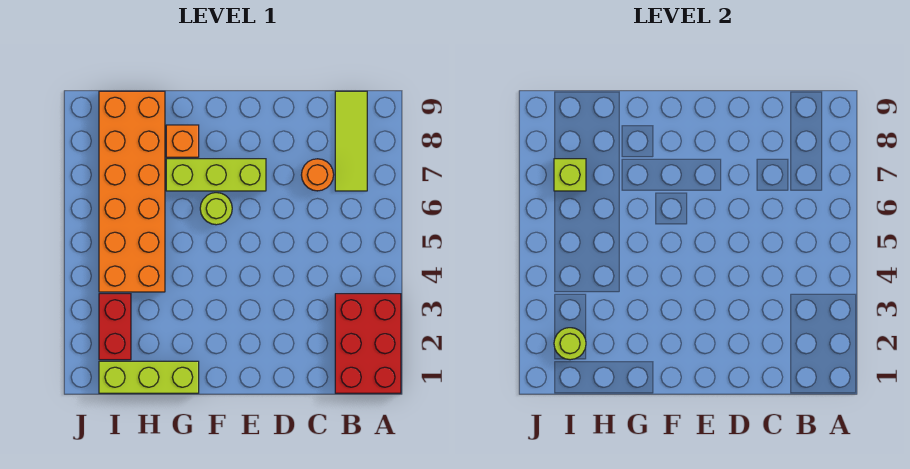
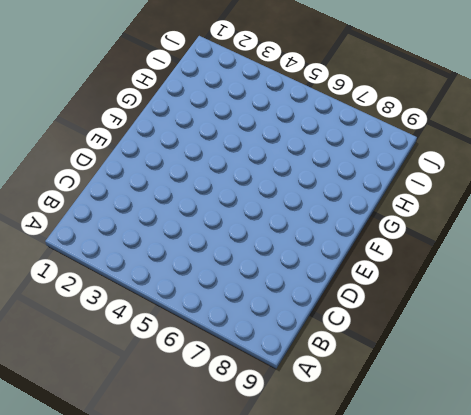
none -> red 2x3 brick [335,294,401,393]
none -> lime 1x3 tile [335,91,367,191]

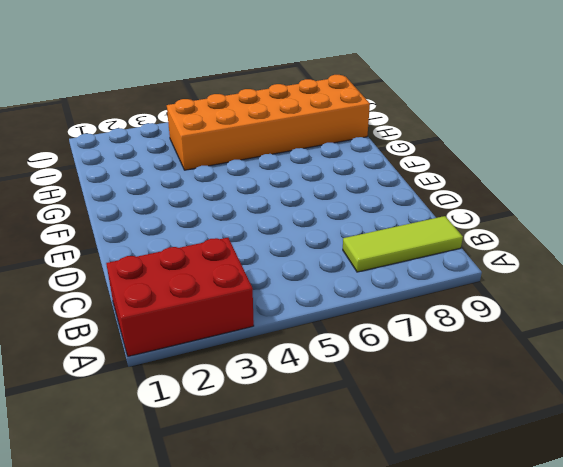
none -> orange 1x1 round brick [302,159,334,191]
none -> lime 1x3 brick [166,159,266,191]

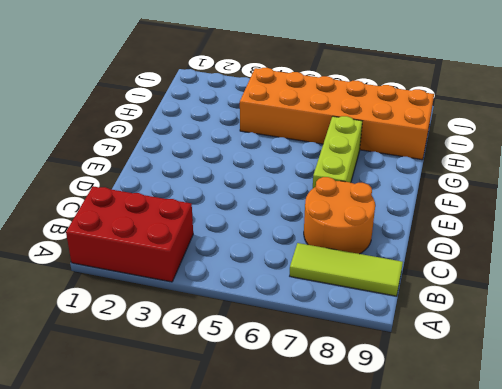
orange 2x2 round brick [304,177,375,254] -> orange 1x1 round brick [302,159,334,191]
none -> lime 1x1 round brick [200,193,232,225]
none -> lime 1x3 brick [99,361,199,393]

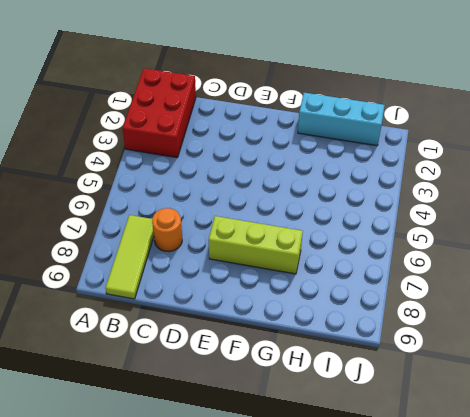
cyan 1x3 brick [298,93,385,146] -> lime 1x3 brick [99,361,199,393]
none -> lime 1x1 round brick [200,193,232,225]
none -> orange 1x1 brick [166,125,199,157]

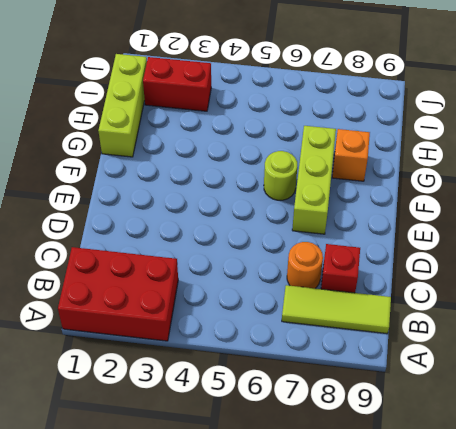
red 1x1 brick [321,244,360,293] -> none
none -> orange 2x6 brick [99,91,165,292]
none -> lime 1x1 round brick [554,328,586,360]

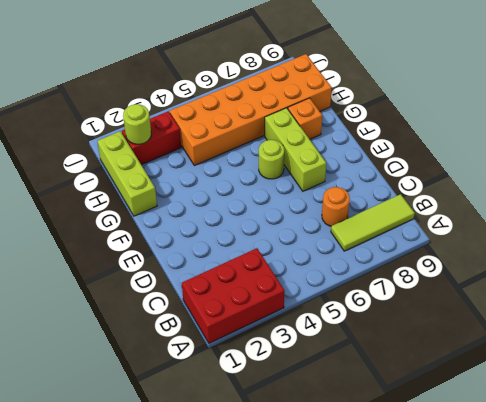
none -> lime 1x1 brick [554,159,586,191]

